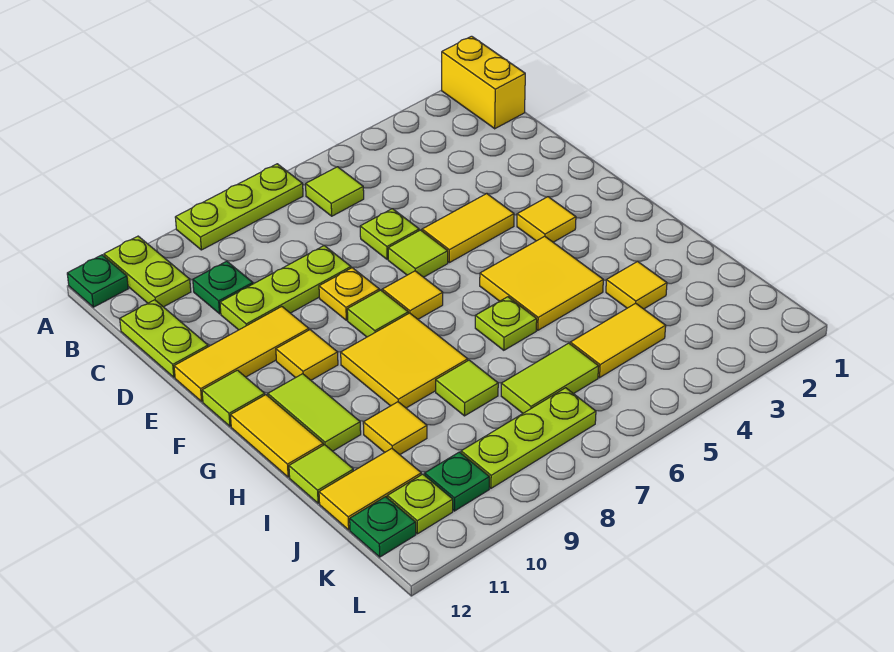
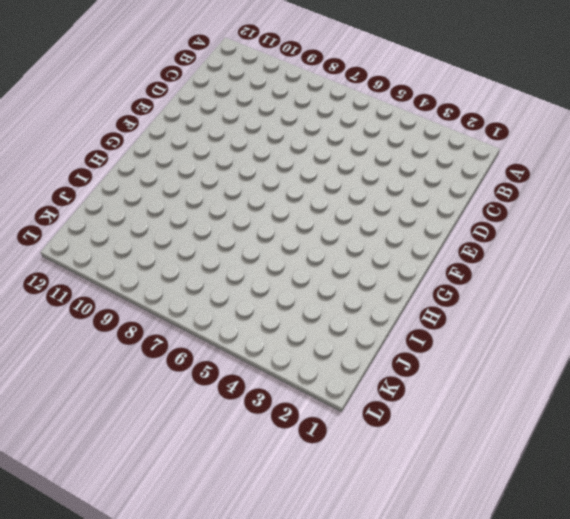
none -> yellow 1x2 brick [442,36,525,129]
none -> lime 1x3 plate [175,164,303,250]
none -> lime 1x2 plate [104,236,191,307]
none -> green 1x1 plate [67,255,128,307]

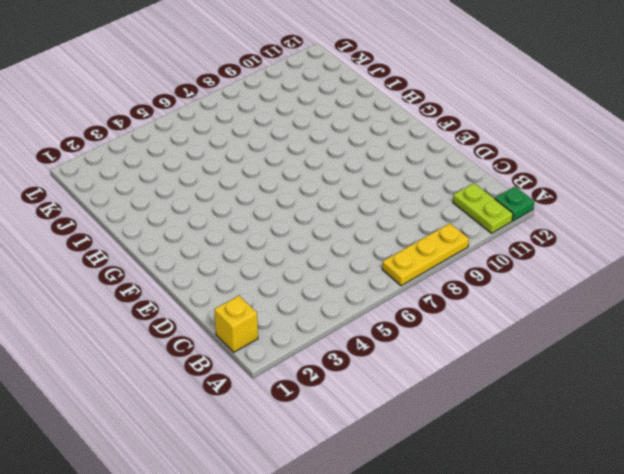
yellow 1x3 plate [382,223,469,286] -> lime 1x3 plate [175,164,303,250]
yellow 1x1 brick [214,296,258,352] -> yellow 1x2 brick [442,36,525,129]
none -> lime 1x1 tile [306,167,364,216]
none -> green 1x1 plate [193,261,253,314]
none -> lime 1x2 plate [120,300,208,377]
none -> lime 1x1 plate [360,209,419,259]

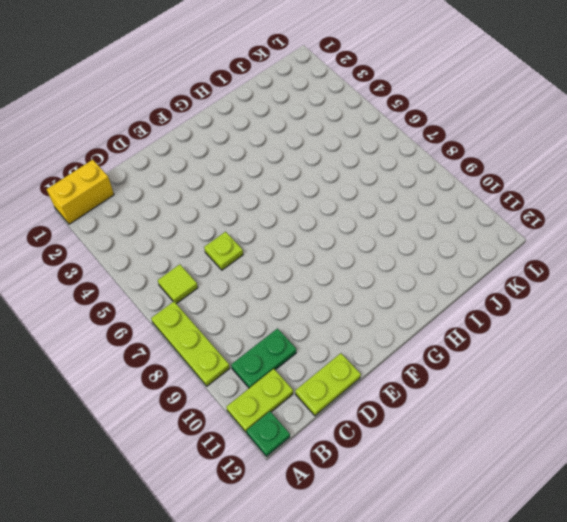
green 1x2 plate [231,328,296,388] -> green 1x1 plate [193,261,253,314]
none -> lime 1x3 plate [220,246,351,330]
none -> yellow 1x2 tile [422,194,514,263]
none -> lime 1x1 tile [388,230,448,277]
none -> yellow 1x1 plate [319,268,379,320]

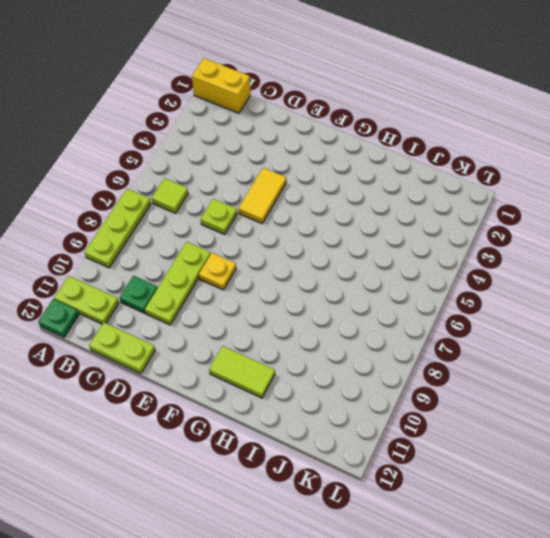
none -> lime 1x1 tile [388,230,448,277]
none -> yellow 1x3 tile [174,307,309,401]
none -> yellow 1x1 tile [517,197,576,242]
none -> yellow 1x1 tile [382,271,443,319]

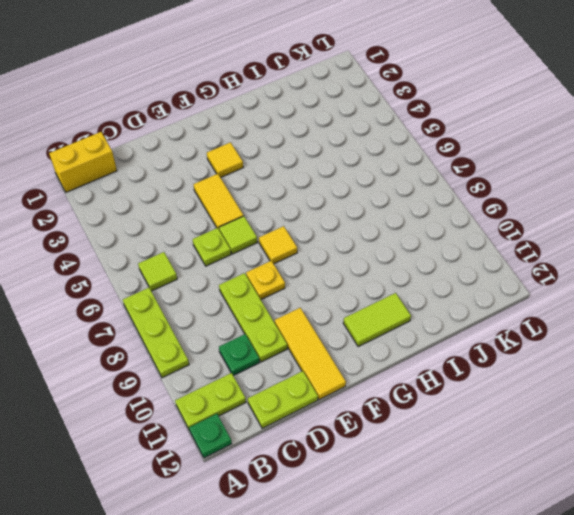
none -> lime 1x1 tile [347,290,408,337]
none -> yellow 1x1 tile [276,330,338,380]
none -> lime 1x1 tile [202,370,265,426]
none -> yellow 2x2 tile [480,236,603,330]

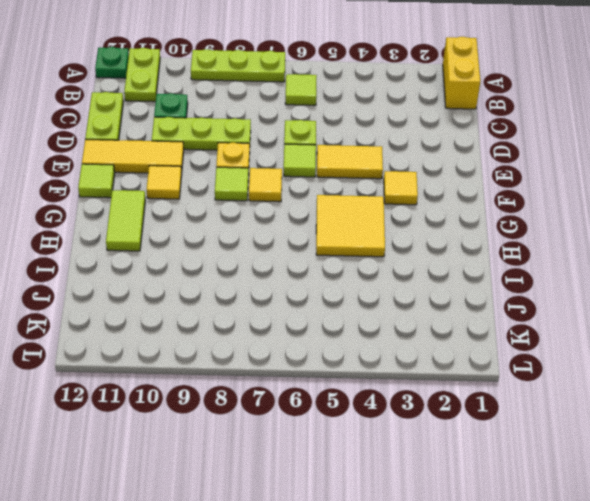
none -> yellow 2x2 tile [341,313,468,408]
none -> yellow 1x2 tile [231,395,323,477]
none -> lime 1x1 plate [475,297,537,350]
none -> yellow 1x1 tile [606,261,667,309]

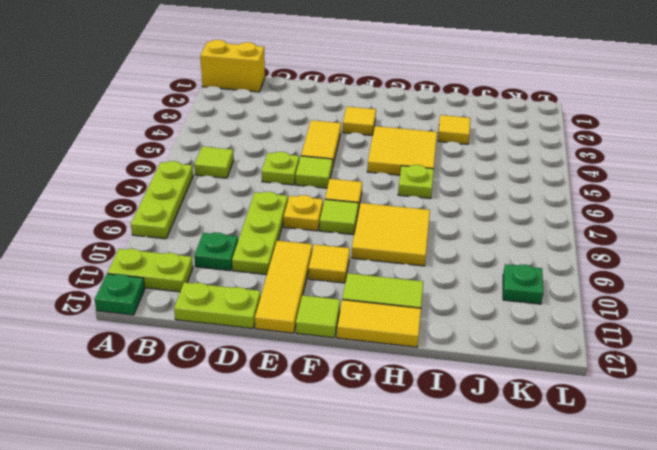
none -> lime 1x1 tile [436,360,498,416]
none -> yellow 1x1 tile [363,402,427,455]
none -> lime 1x1 tile [289,445,353,503]
none -> yellow 1x2 tile [570,303,666,378]

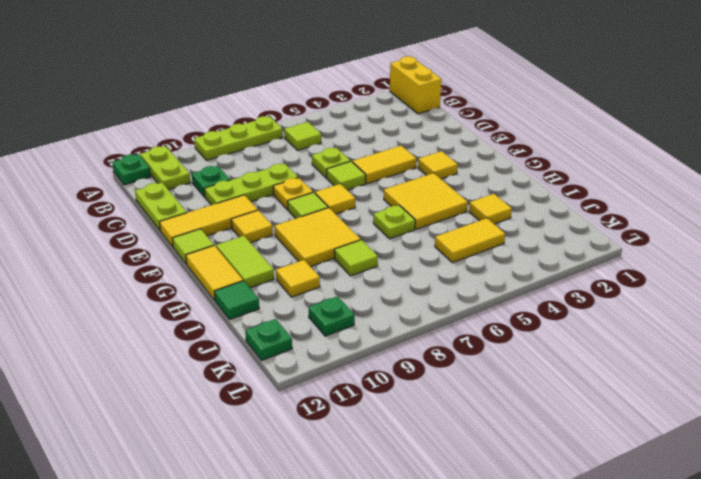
green 1x1 tile [214,281,259,320] -> lime 1x1 tile [289,445,353,503]
none -> lime 1x2 tile [501,343,599,413]
none -> yellow 1x2 tile [319,449,421,530]
none -> lime 1x3 plate [461,388,596,488]
none -> lime 1x1 plate [387,474,453,534]

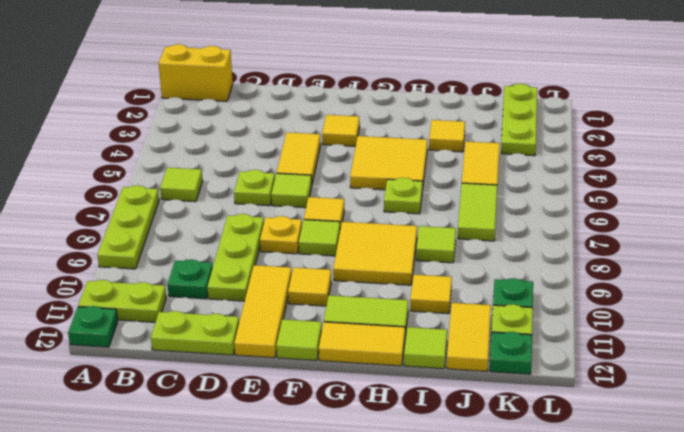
lime 1x3 plate [501,84,537,156] -> lime 1x3 plate moved to [461,388,596,488]

